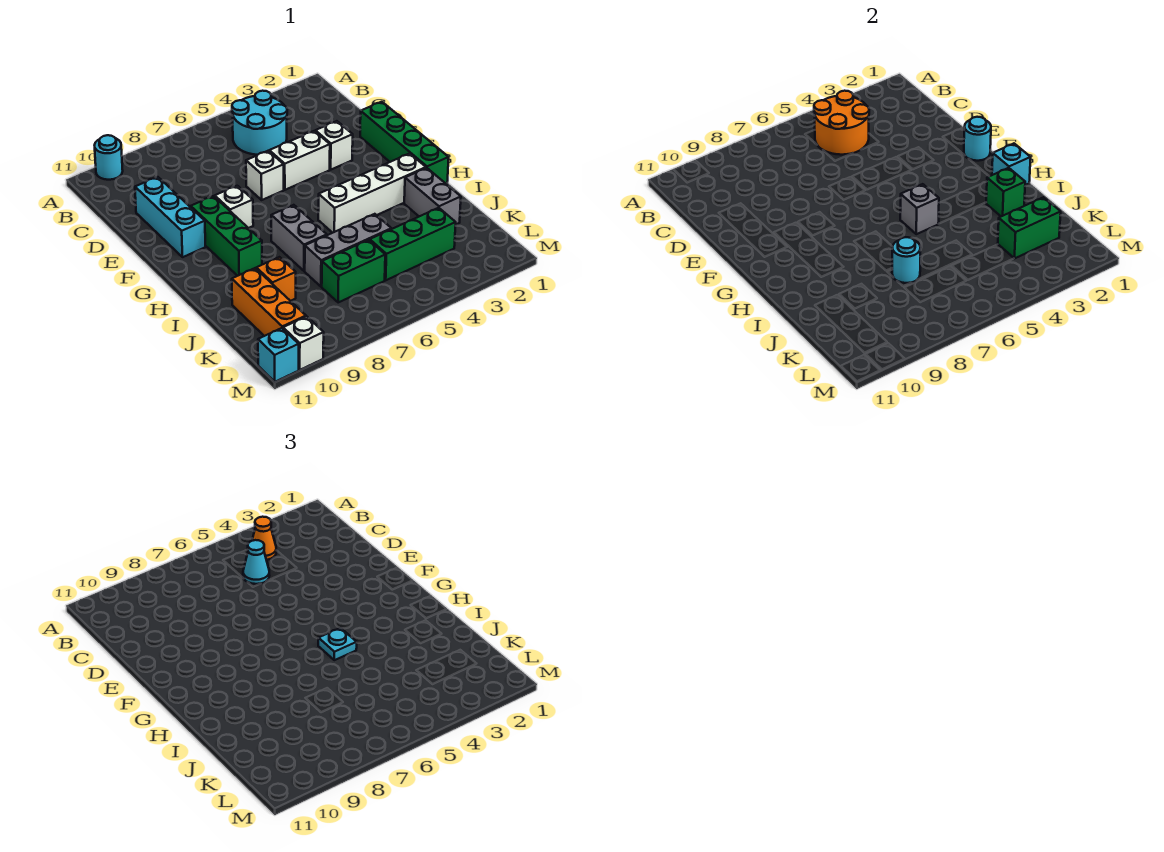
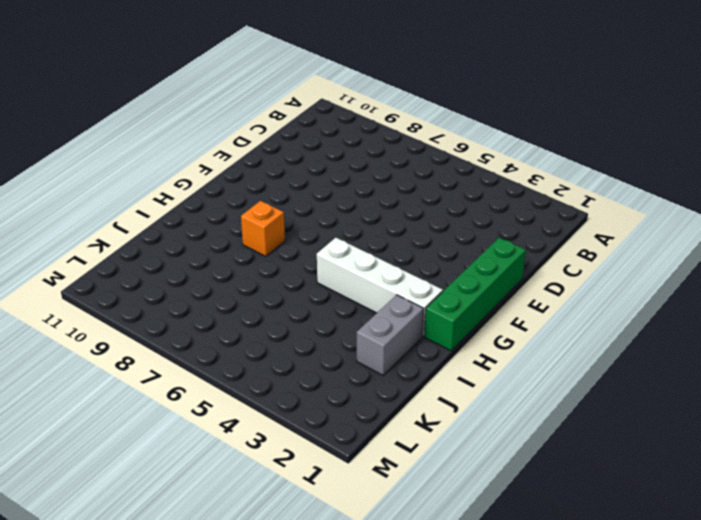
orange 1x1 brick [241,201,285,256] -> orange 1x1 brick moved to [256,257,296,301]
none -> cyan 1x1 round brick [95,135,123,180]
none -> cyan 2x2 round brick [232,91,287,155]
none -> cyan 1x3 brick [135,177,206,257]

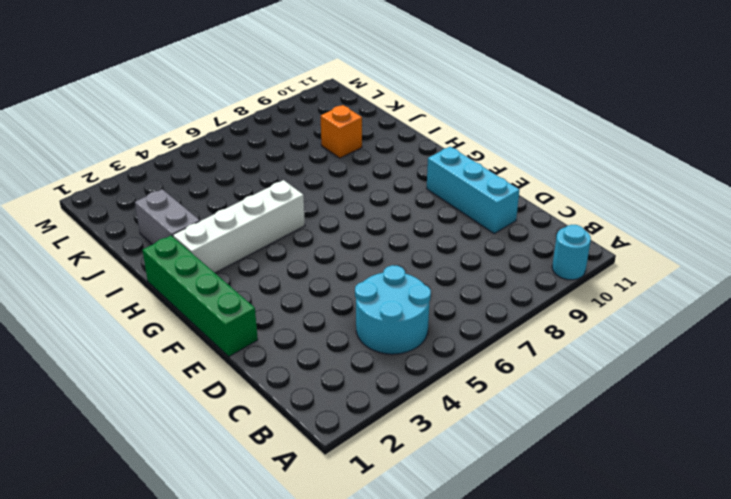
none -> white 1x1 brick [315,121,353,170]
none -> white 1x2 brick [269,131,330,190]
none -> white 1x1 brick [246,151,284,200]

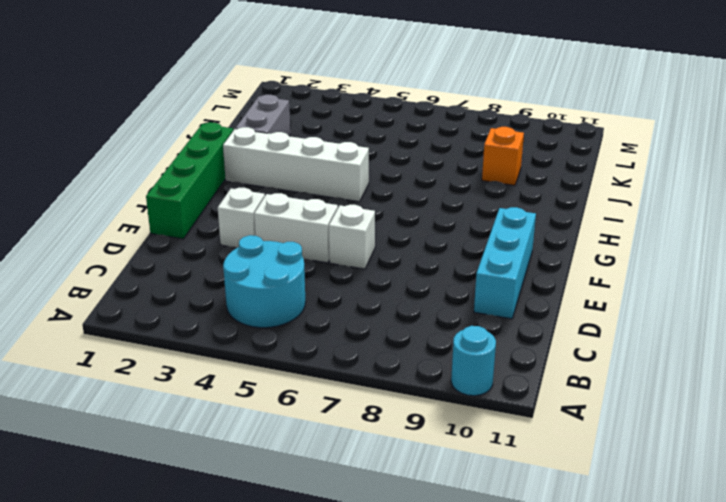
none -> white 1x1 brick [215,186,253,228]
none -> green 1x3 brick [191,196,262,276]
none -> grey 1x2 brick [271,205,327,271]

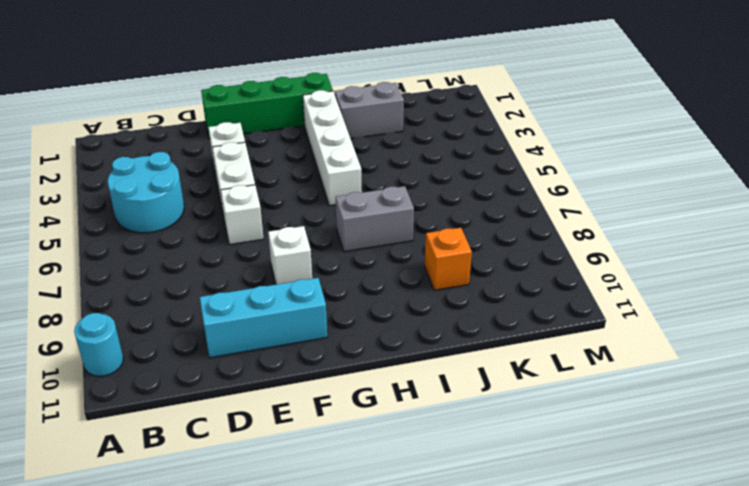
none -> green 1x3 brick [191,196,262,276]
none -> grey 1x3 brick [305,214,391,287]
none -> orange 1x3 brick [232,268,306,336]

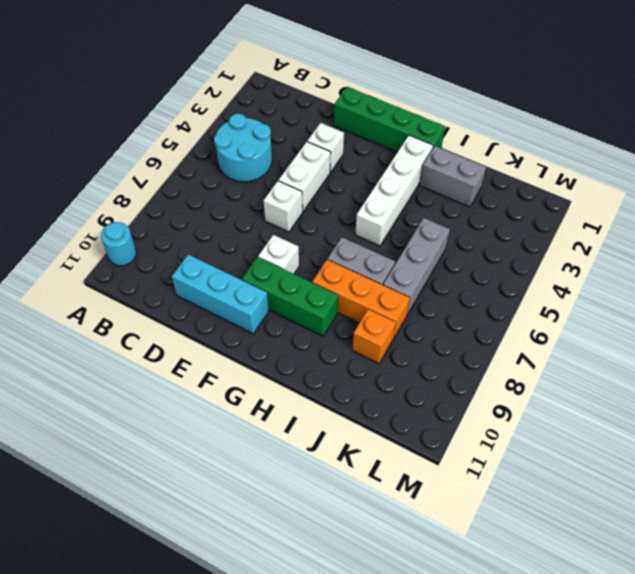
orange 1x3 brick [312,259,410,339] -> orange 1x3 brick moved to [232,268,306,336]
none -> green 1x3 brick [370,208,456,280]
none -> green 1x2 brick [322,240,385,302]
none -> white 1x1 brick [283,316,324,370]

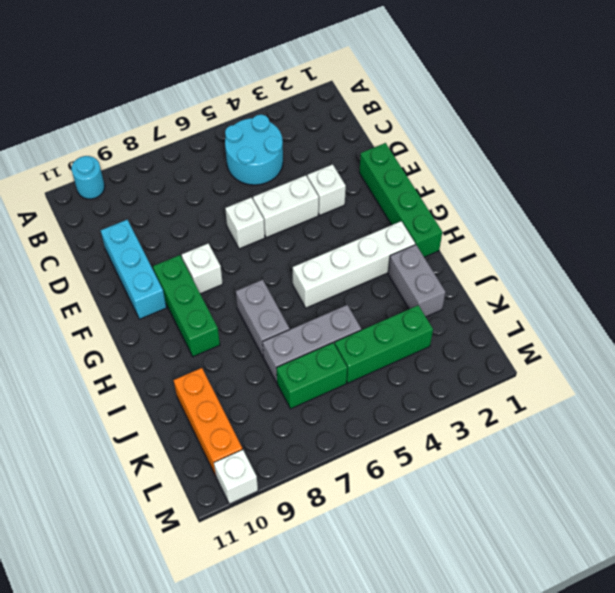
none -> orange 1x1 brick [256,257,296,301]
none -> cyan 1x1 brick [258,328,299,382]
none -> orange 2x2 round brick [814,91,869,155]

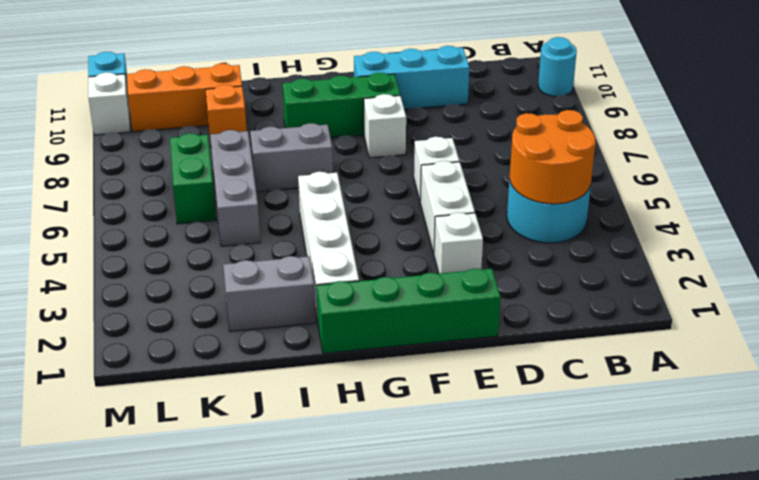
none -> green 1x3 brick [370,208,456,280]
none -> cyan 1x1 round brick [964,117,991,161]
none -> cyan 1x1 brick [992,144,1031,185]

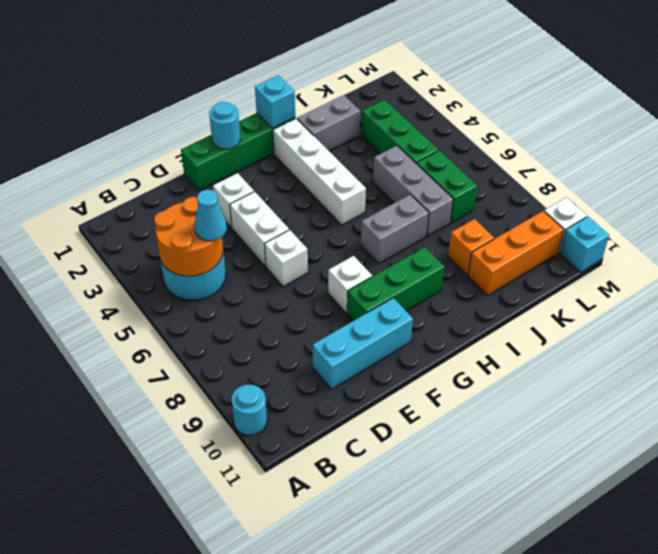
none -> grey 1x1 brick [900,184,939,234]
none -> green 1x1 brick [986,168,1025,216]
none -> cyan 1x1 round brick [892,237,920,283]

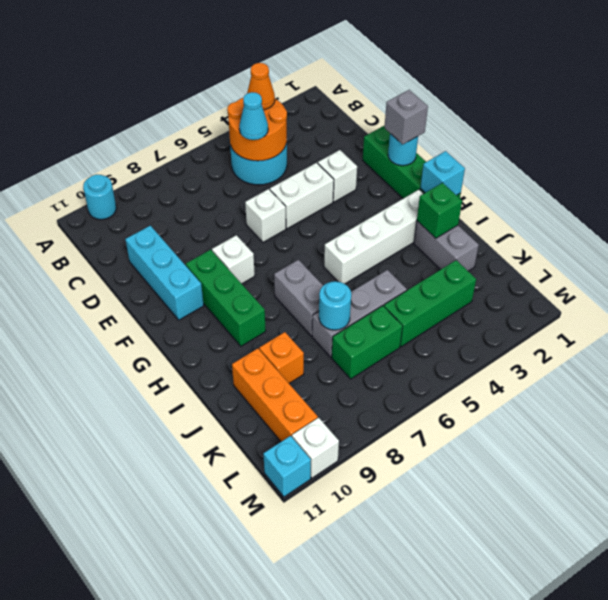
grey 1x1 brick [384,90,428,144] -> grey 1x1 brick moved to [900,184,939,234]
none -> green 1x2 brick [998,197,1061,259]
none -> cyan 1x1 plate [318,628,357,660]

